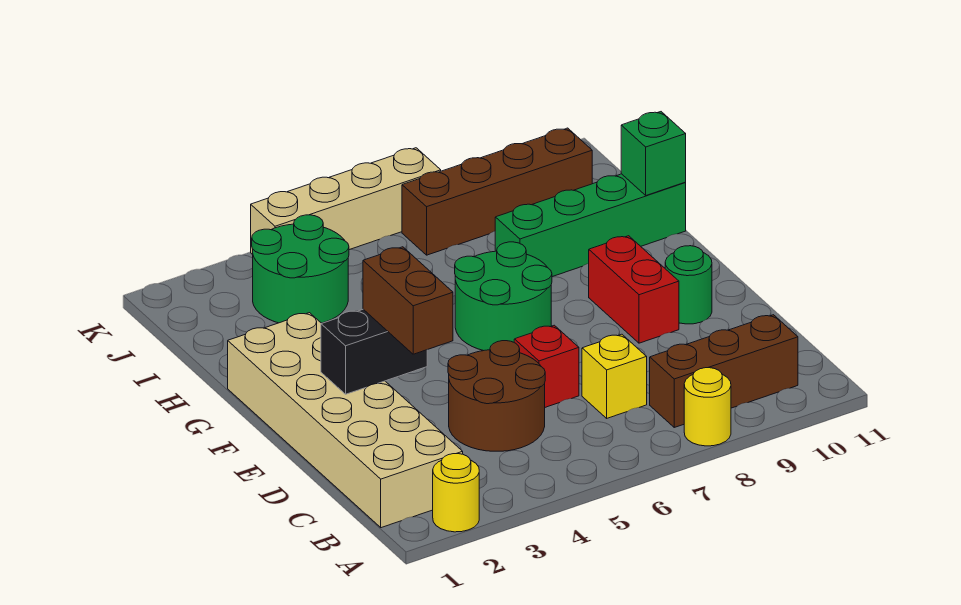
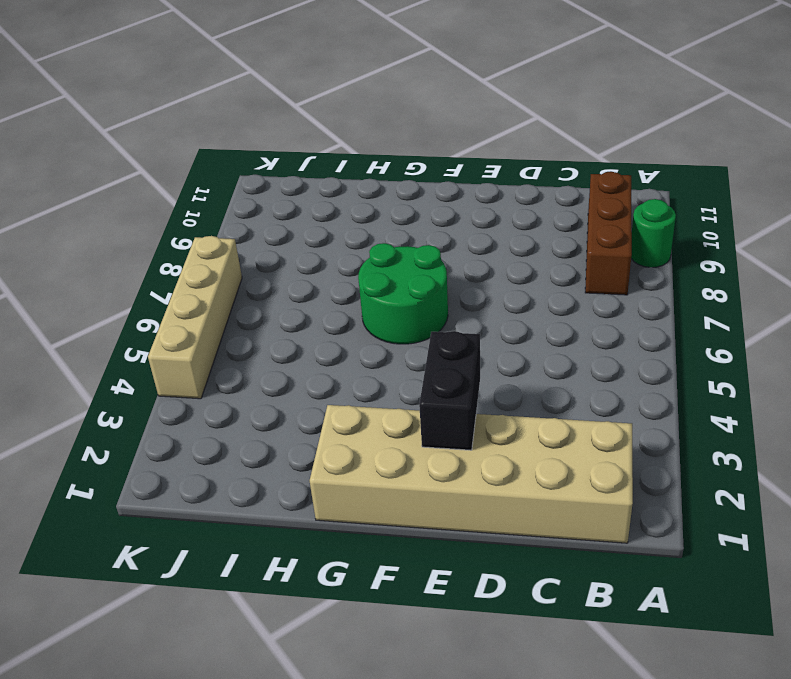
green 1x1 round brick [631,199,676,267] -> green 1x1 round brick moved to [665,246,712,324]
none -> yellow 1x1 round brick [433,454,479,532]
none -> yellow 1x1 round brick [684,368,731,446]
none -> brown 2x2 round brick [448,341,545,451]

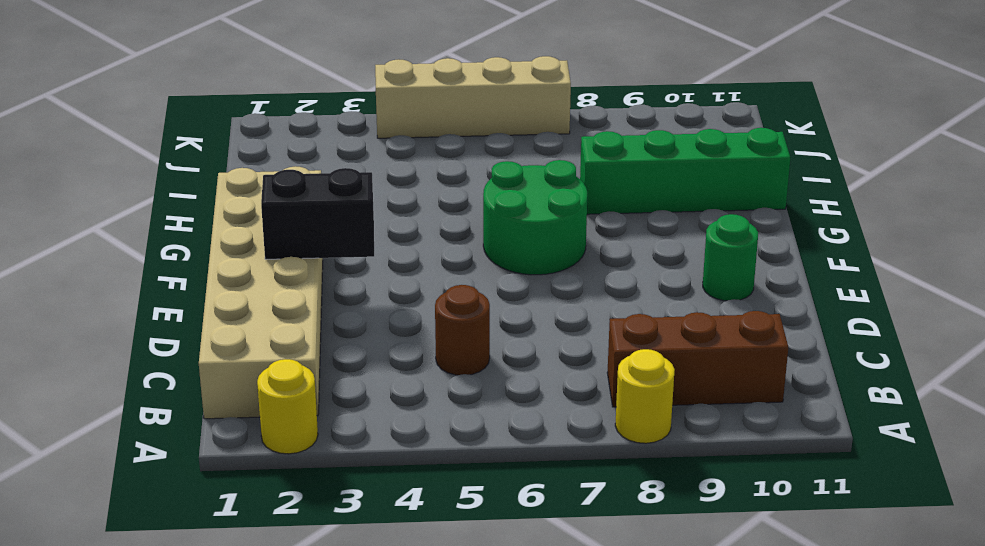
brown 1x1 round brick [435,285,490,375] -> brown 2x2 round brick [448,341,545,451]
none -> yellow 1x1 brick [582,334,647,418]
none -> red 1x1 brick [514,325,579,407]
none -> red 1x2 brick [589,236,679,343]

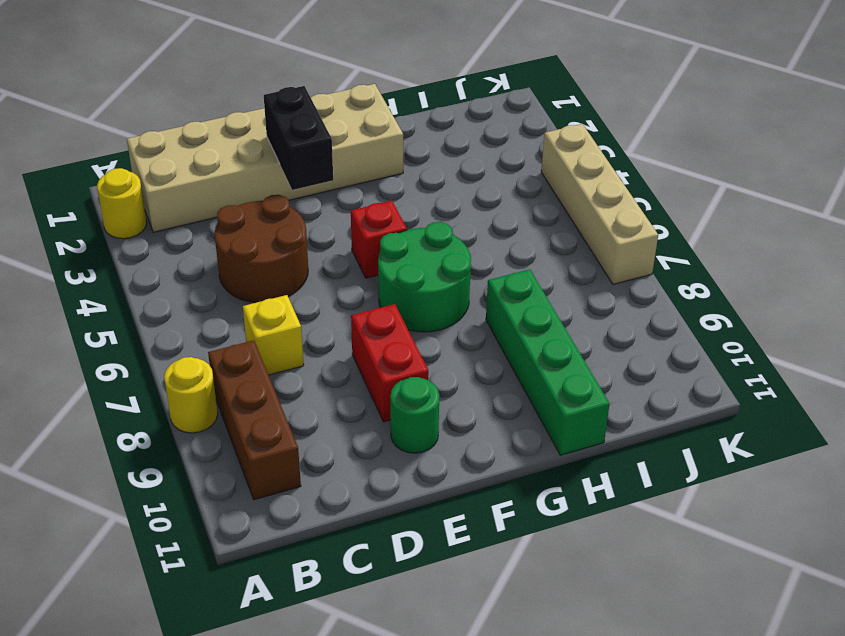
red 1x2 brick [351,304,428,422] -> red 1x2 brick turned to [589,236,679,343]
red 1x1 brick [351,201,407,278] -> red 1x1 brick moved to [514,325,579,407]
none -> green 2x2 round brick [252,215,349,323]
none -> brown 1x4 brick [402,128,592,255]
none -> green 1x1 brick [621,112,686,195]

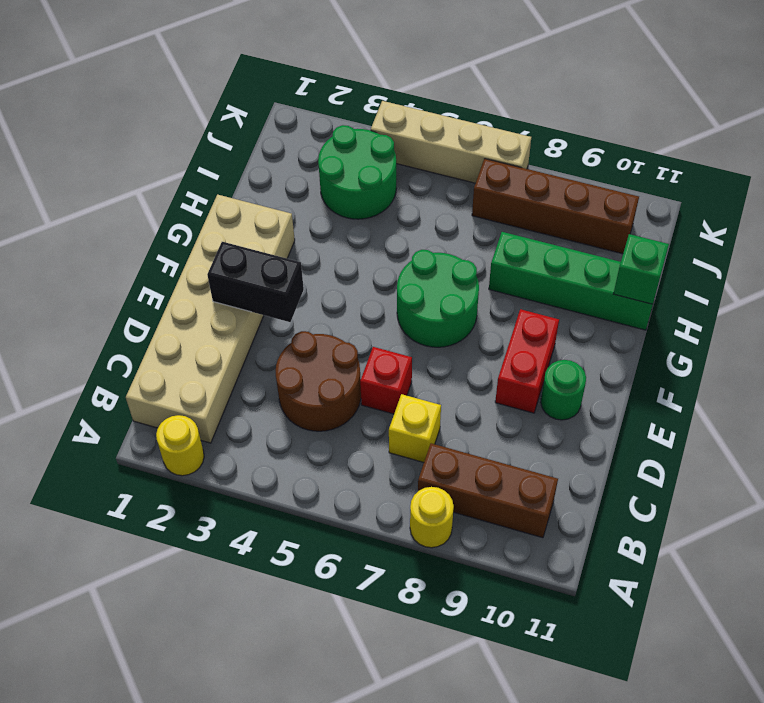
none -> brown 1x2 brick [363,247,453,354]

